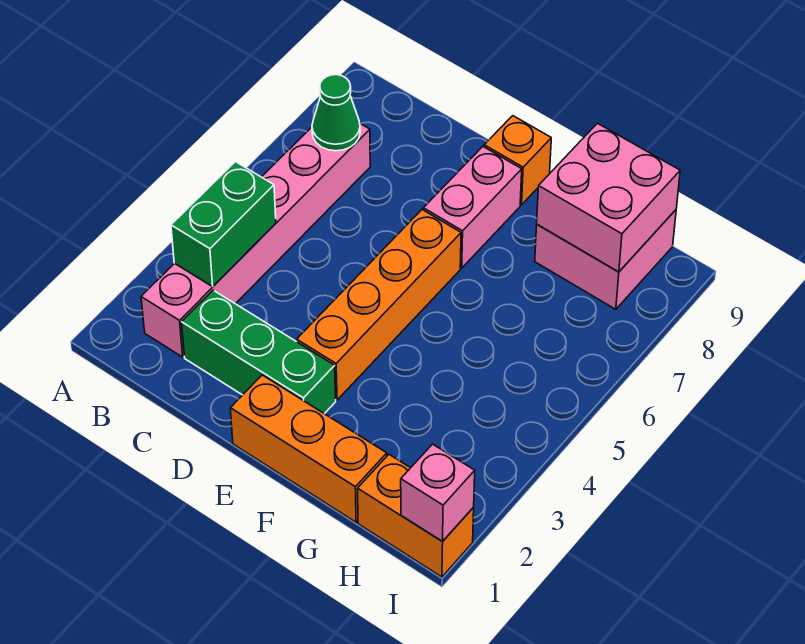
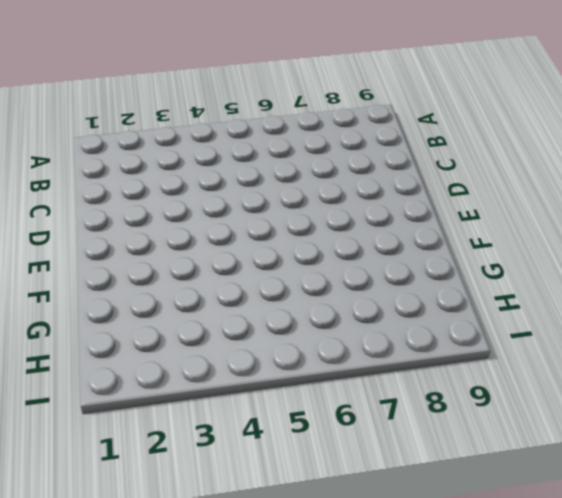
none -> pink 1x6 brick [141,124,370,357]
none -> green 1x3 brick [182,290,336,414]
none -> orange 1x3 brick [230,375,387,522]

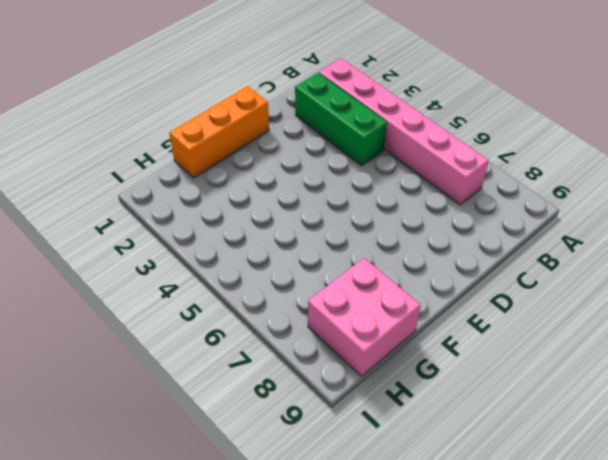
green 1x3 brick [295,73,387,166] -> green 1x3 brick turned to [182,290,336,414]
none -> orange 1x4 brick [297,210,461,400]
none -> pink 1x2 brick [423,147,522,268]
none -> orange 1x1 brick [484,116,551,205]

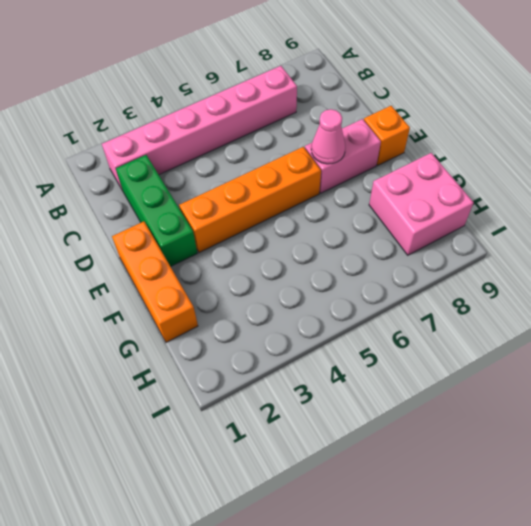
pink 1x1 cone [311,109,345,164] -> none
none -> orange 1x2 brick [358,455,474,577]
none -> green 1x2 brick [171,162,276,287]
none -> green 1x1 cone [312,75,360,151]

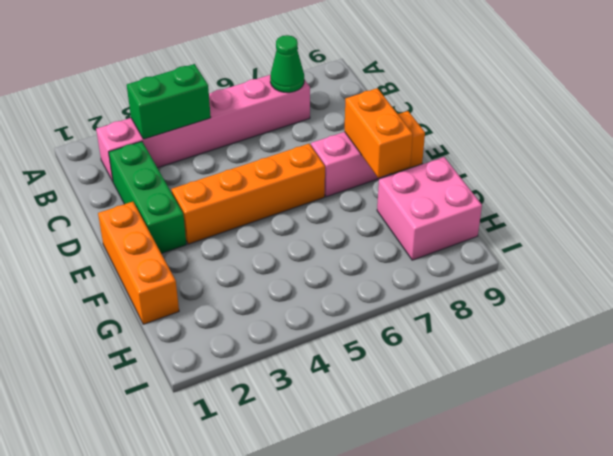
orange 1x2 brick [344,88,413,178] -> orange 1x2 brick moved to [358,455,474,577]
none -> pink 2x2 brick [537,123,680,272]
none -> pink 1x1 brick [401,444,475,542]

